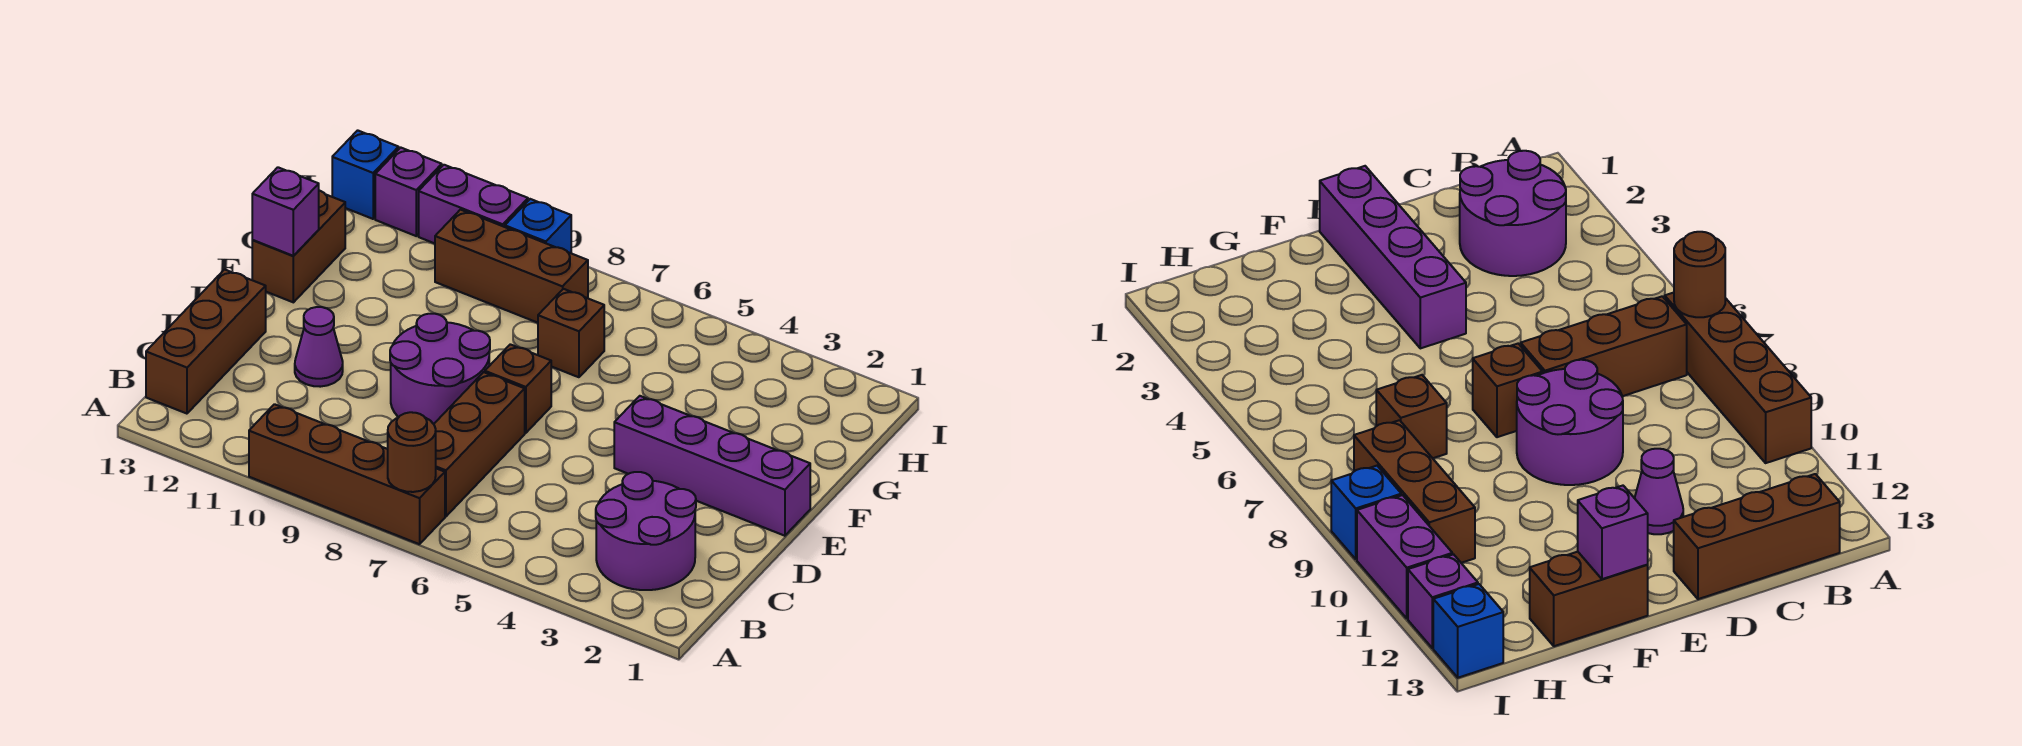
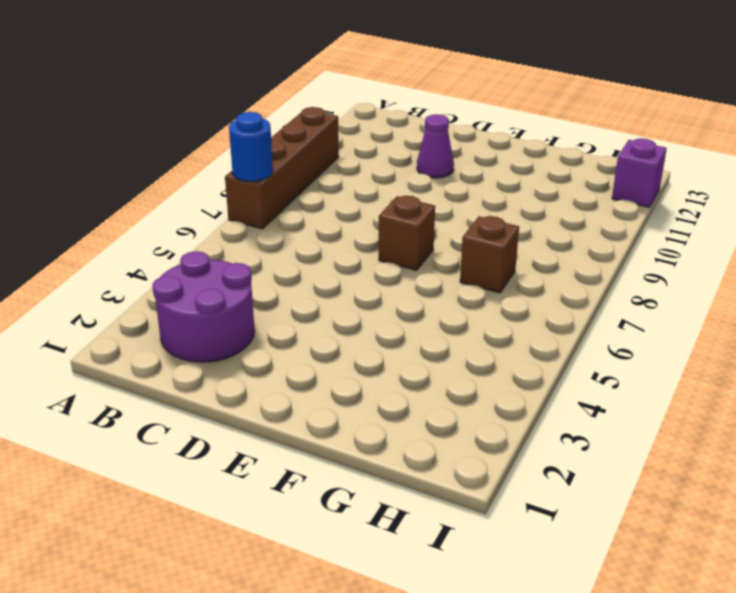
blue 1x1 round brick [229,112,273,181] -> brown 1x1 round brick [388,412,436,492]
none -> brown 1x3 brick [434,372,525,516]
none -> brown 1x3 brick [146,269,266,414]
none -> purple 2x2 round brick [390,314,490,424]

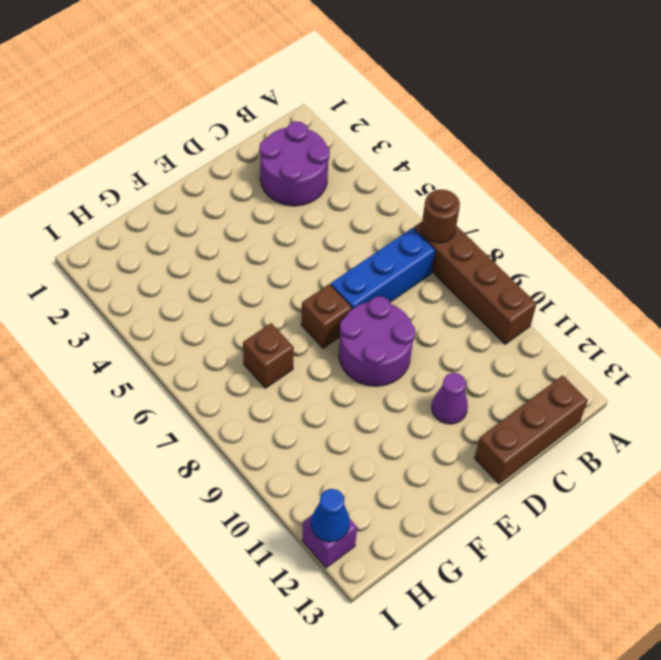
blue 1x3 brick [331,228,435,309] -> brown 1x3 brick [434,372,525,516]
blue 1x1 cone [311,489,350,542] -> none
none -> purple 1x4 brick [614,396,810,536]
none -> brown 1x2 brick [252,191,345,302]
none -> brown 1x3 brick [435,210,588,323]

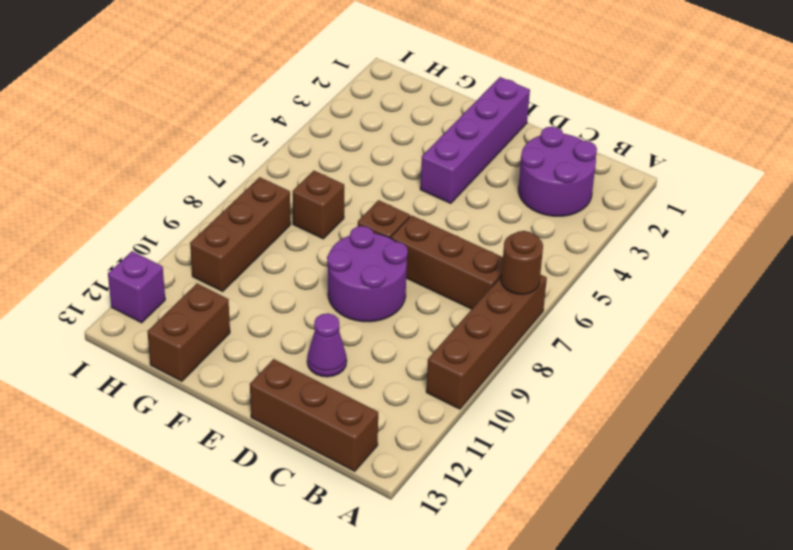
brown 1x2 brick [147,284,230,381] -> brown 1x2 brick turned to [252,191,345,302]
none -> blue 1x1 brick [505,199,571,253]
none -> purple 1x2 brick [419,165,528,243]
none -> blue 1x1 brick [332,130,399,219]

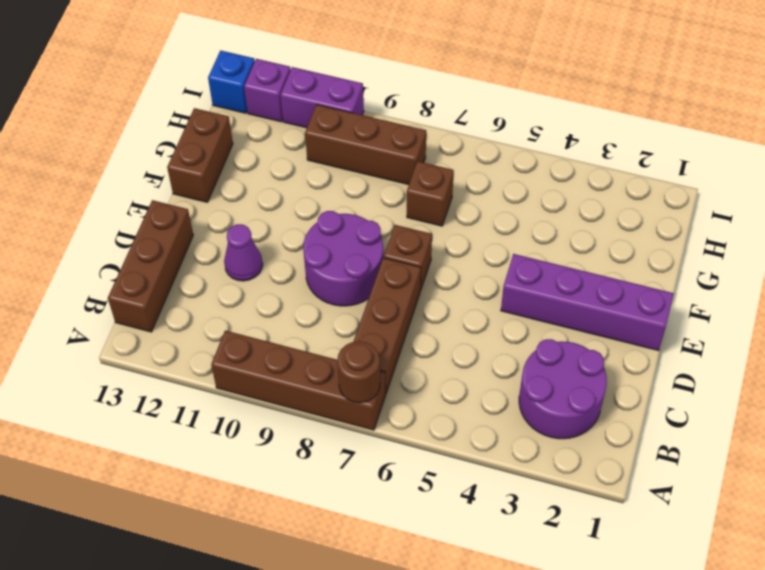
none -> blue 1x1 brick [505,199,571,253]
none -> purple 1x1 brick [252,167,319,256]

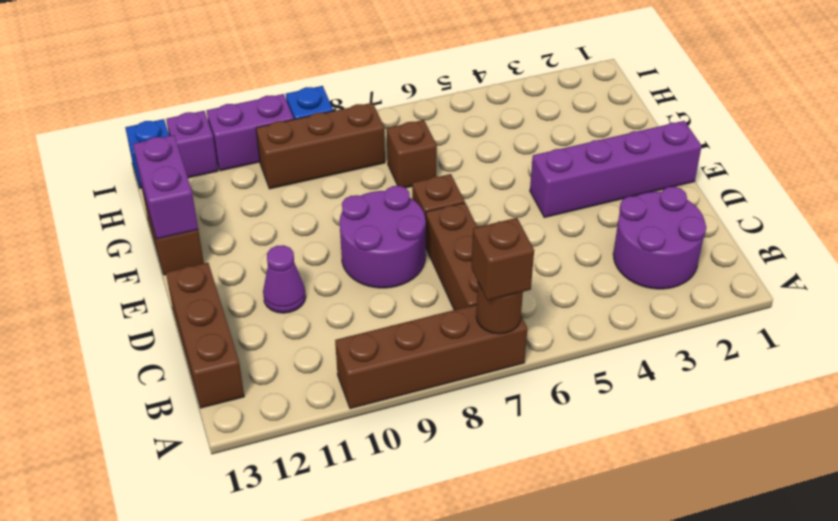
brown 1x1 brick [472,218,534,301] -> none
purple 1x2 brick [133,135,198,239] -> purple 1x1 brick [252,167,319,256]

